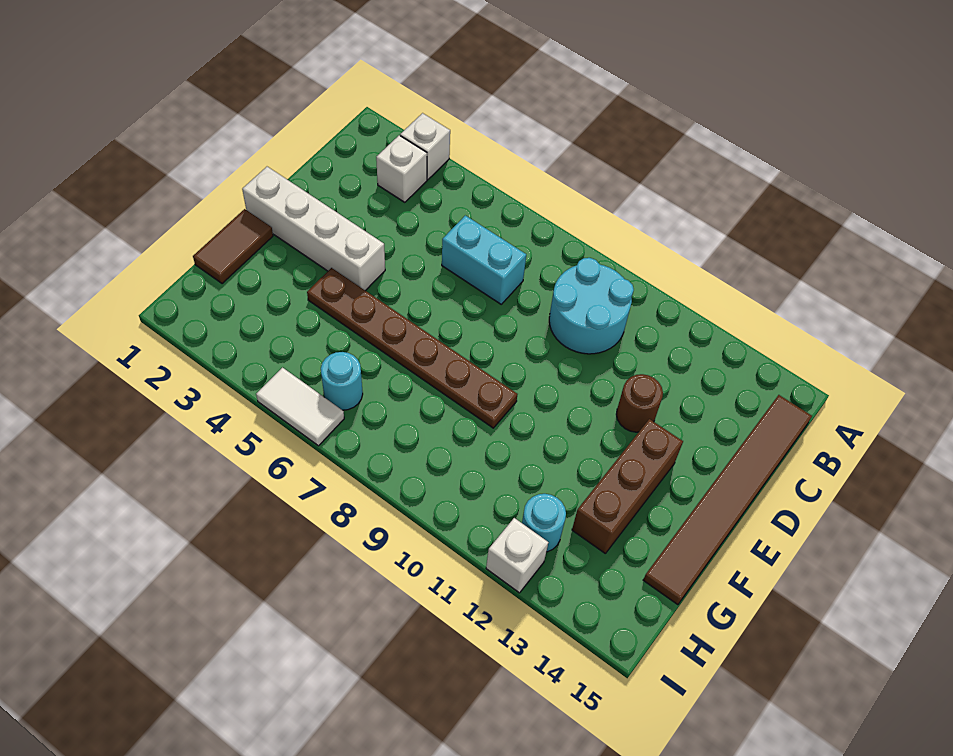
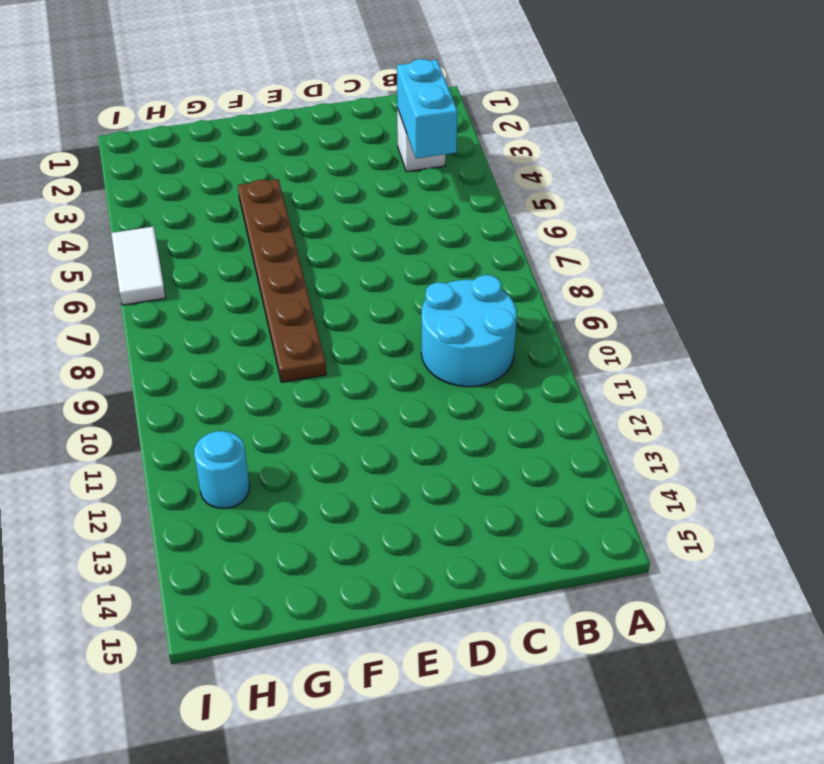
cyan 1x2 brick [397,59,458,159] -> cyan 1x2 brick moved to [442,215,526,304]
none -> white 1x1 brick [400,113,450,180]
none -> brown 1x6 tile [643,395,812,605]
none -> brown 1x1 round brick [616,374,663,432]

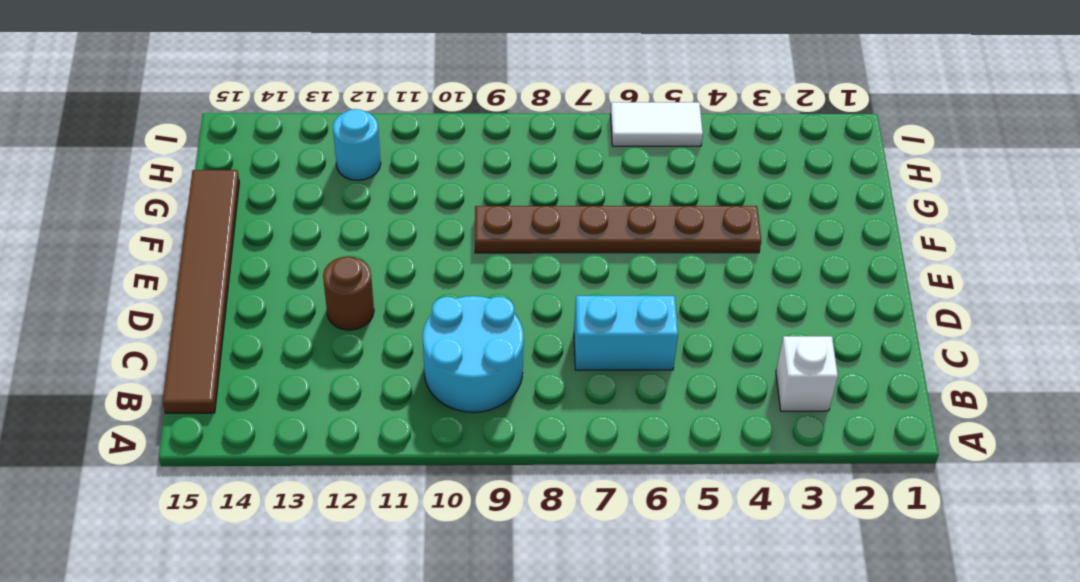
none -> white 1x1 brick [400,113,450,180]
none -> white 1x4 brick [242,167,385,291]
none -> brown 1x3 brick [572,419,683,554]

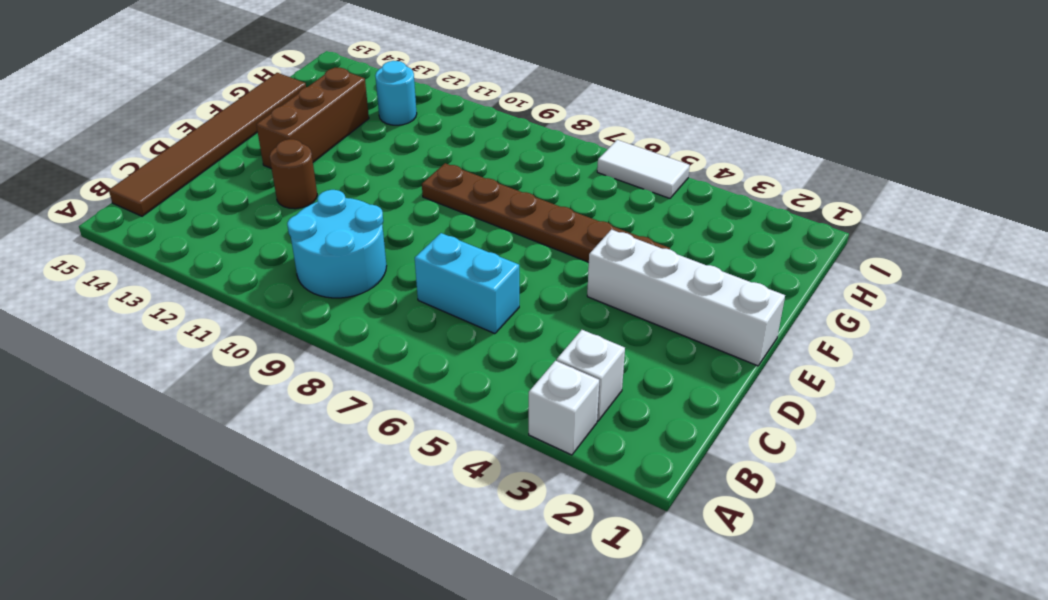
none -> brown 1x2 tile [193,209,273,284]
none -> cyan 1x1 round brick [321,352,363,410]
none -> white 1x1 brick [486,518,548,593]

